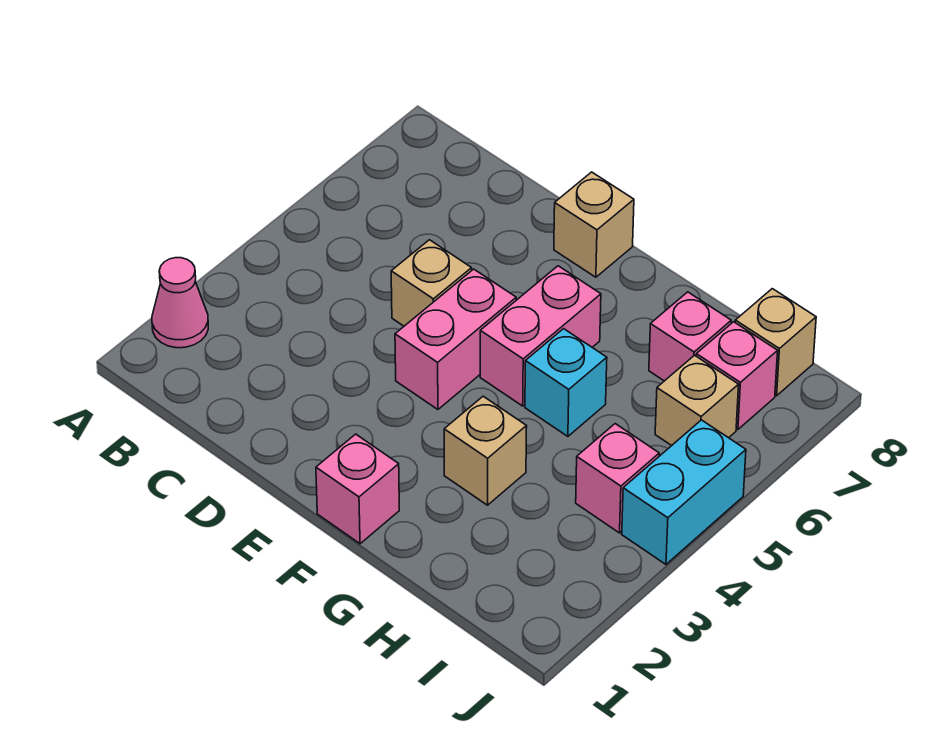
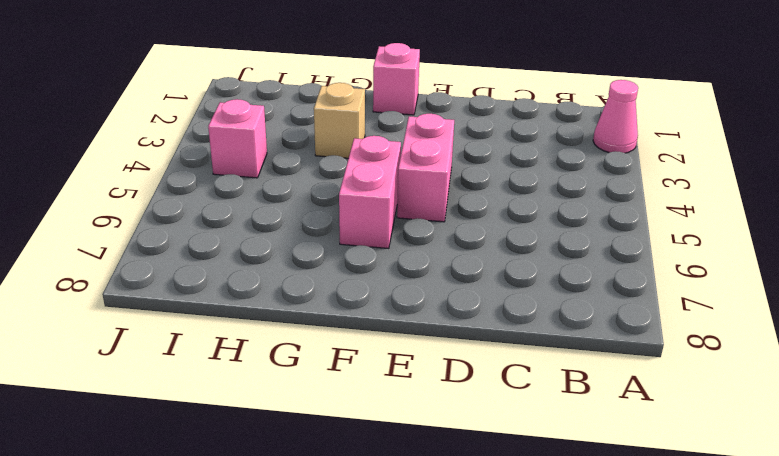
none -> tan 1x1 brick [391,240,472,326]
none -> tan 1x1 brick [554,172,634,277]
none -> cyan 1x1 brick [525,329,607,436]

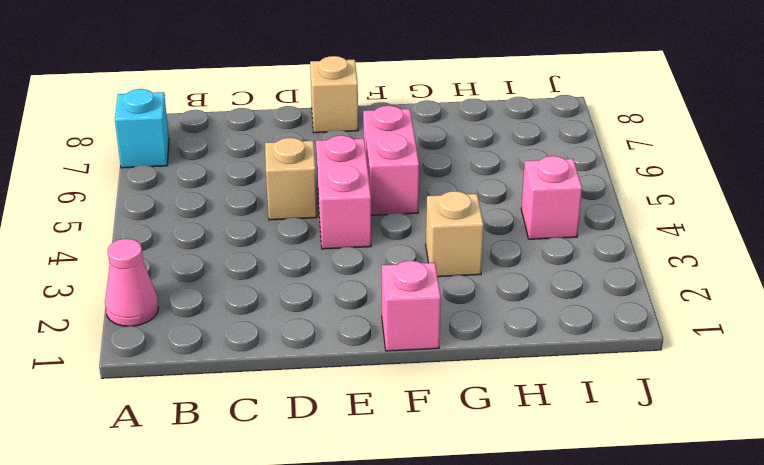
cyan 1x1 brick [115,89,169,168] -> cyan 1x1 brick moved to [525,329,607,436]
none -> pink 1x1 brick [649,292,731,381]
none -> tan 1x1 brick [655,355,739,446]
none -> pink 1x1 brick [696,322,778,429]

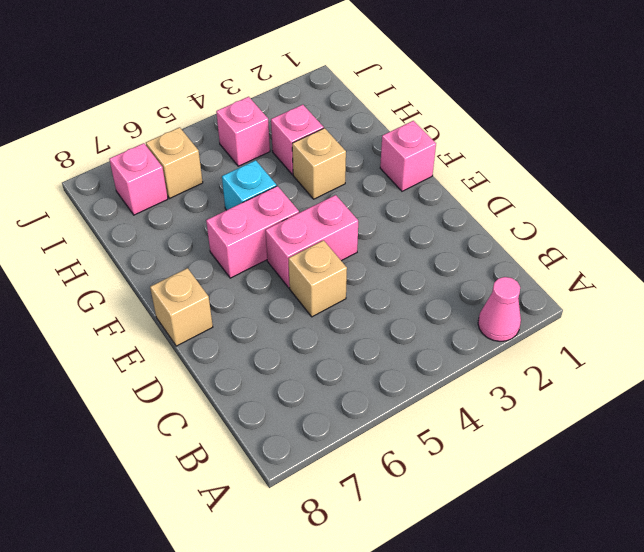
pink 1x1 brick [271,105,324,174] -> pink 1x1 brick moved to [649,292,731,381]
none -> tan 1x1 brick [735,289,816,396]
none -> cyan 1x2 brick [622,420,746,564]

